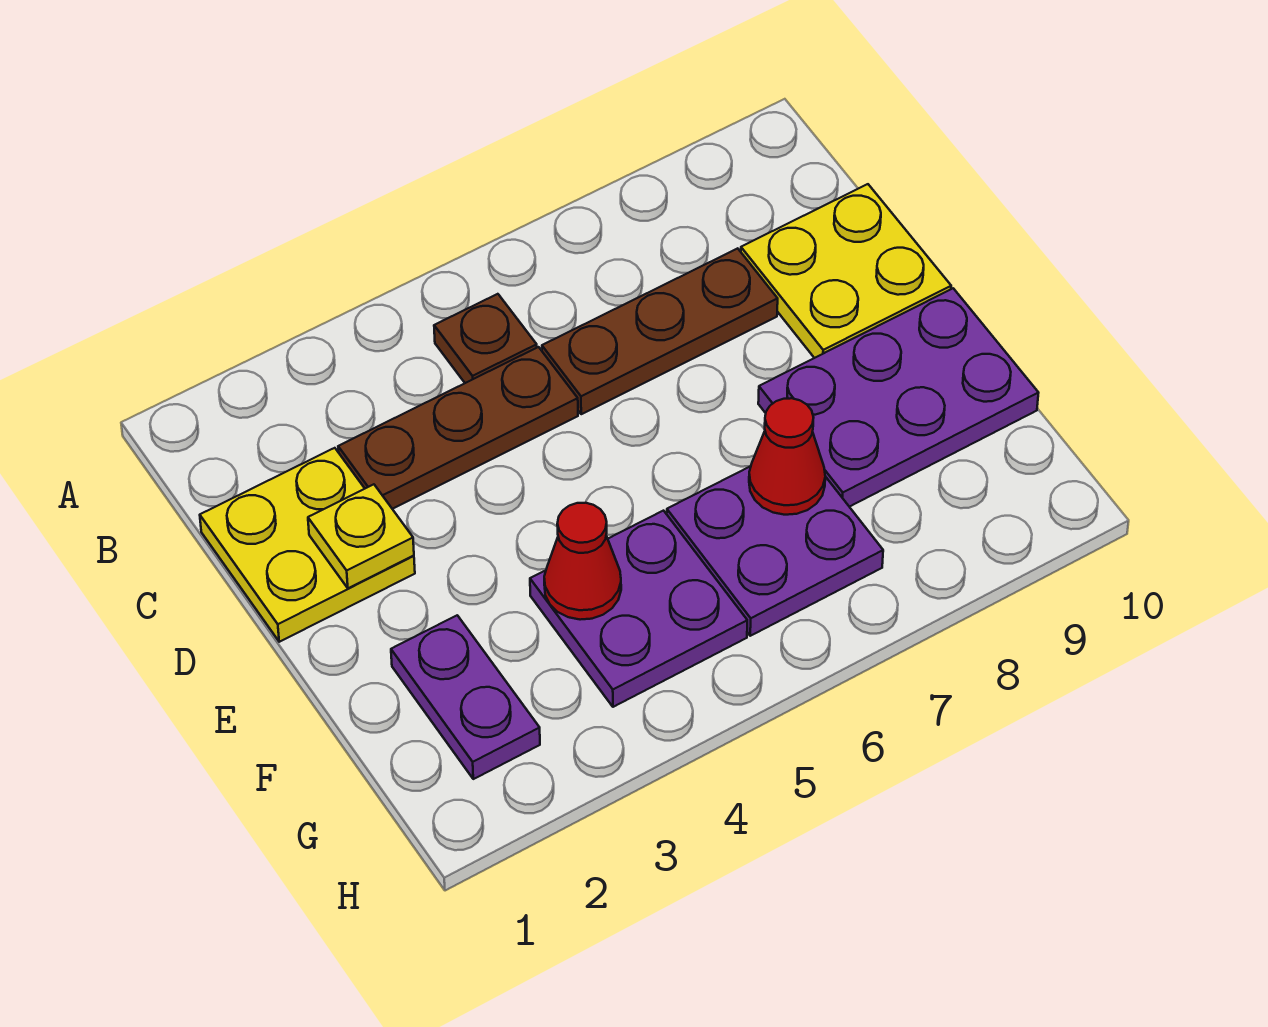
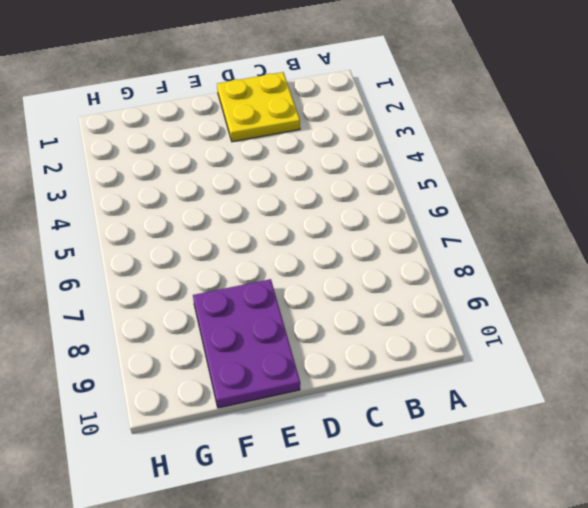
none -> brown 1x1 plate [434,294,537,383]
none -> brown 1x3 plate [338,347,578,509]
none -> brown 1x3 plate [542,248,778,414]

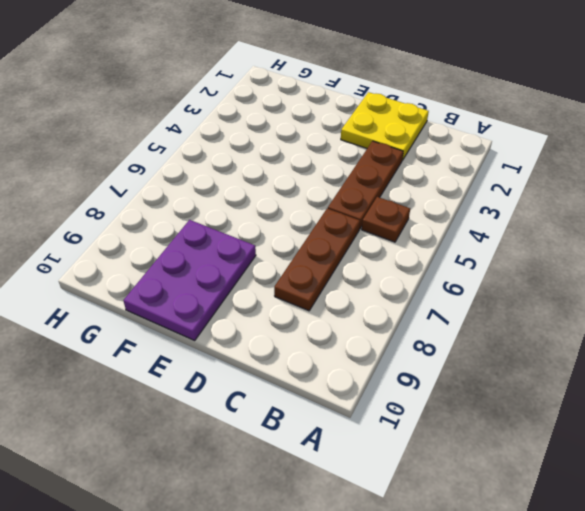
none -> yellow 2x2 plate [741,184,951,358]
none -> purple 1x2 plate [391,615,540,779]
none -> purple 2x2 plate [530,511,747,707]

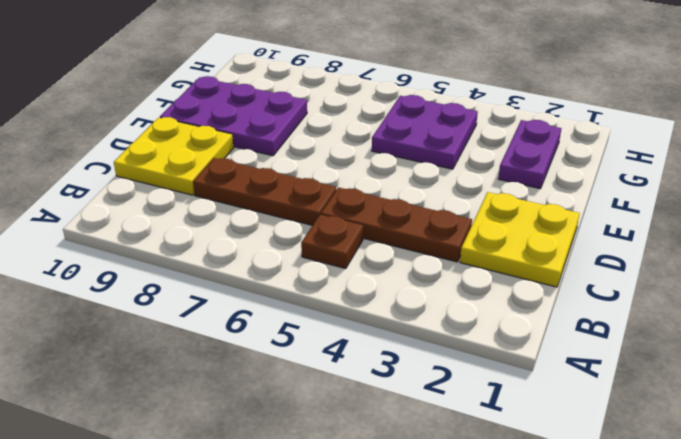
none -> purple 2x2 plate [667,466,883,636]
none -> yellow 1x1 plate [308,484,414,588]
none -> red 1x1 cone [544,503,621,620]

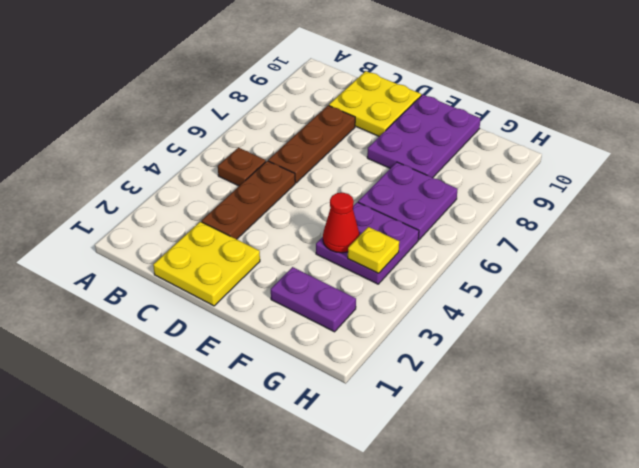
yellow 1x1 plate [348,227,399,273] -> yellow 1x1 plate moved to [308,484,414,588]
none -> red 1x1 cone [749,398,825,515]

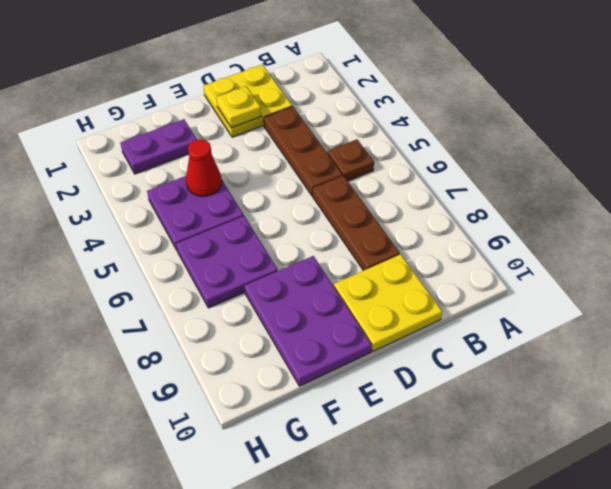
none -> red 1x1 cone [749,398,825,515]

